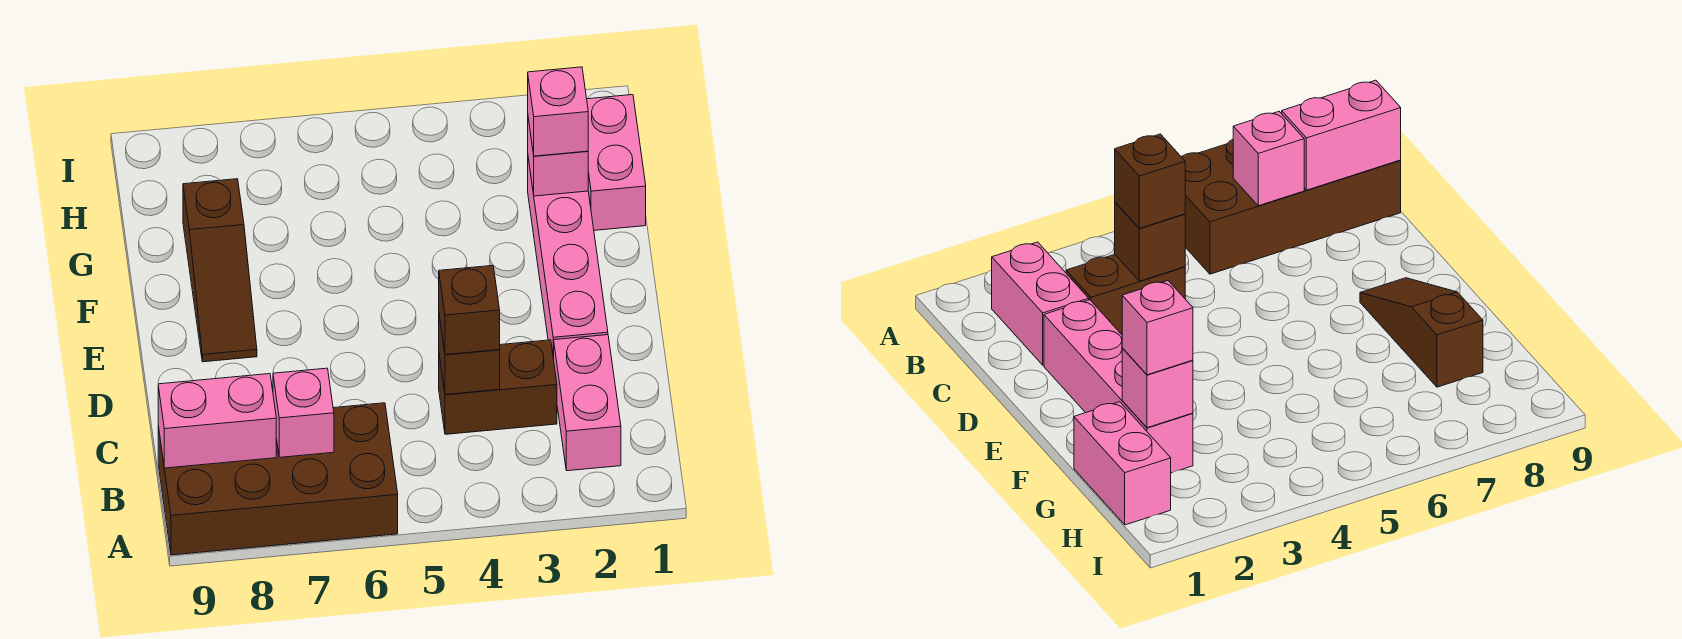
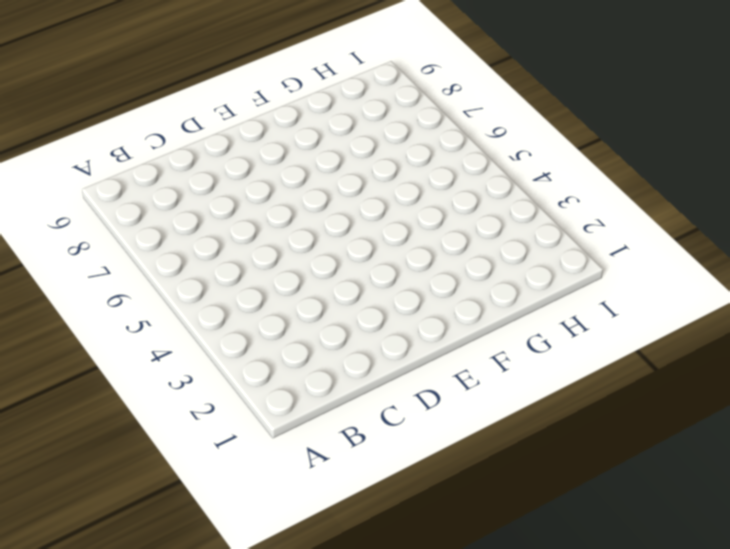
none -> brown 2x4 brick [158,403,398,555]
none -> pink 1x2 brick [554,335,621,471]
none -> brown 1x2 brick [439,340,557,434]

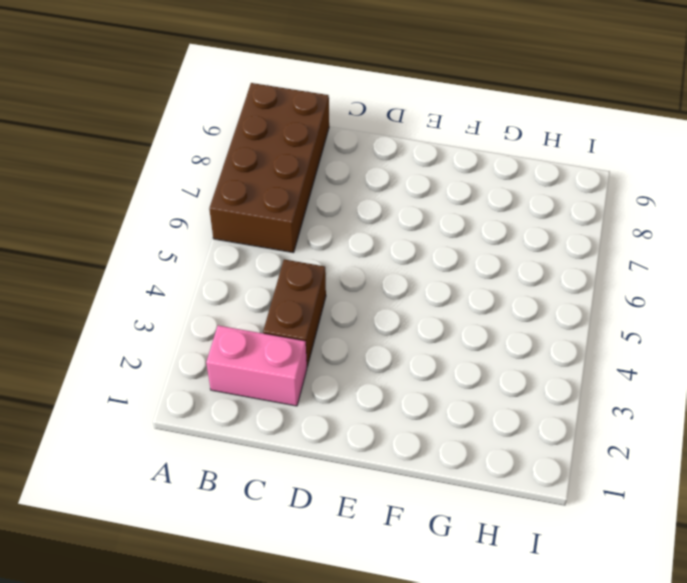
none -> pink 1x4 brick [528,159,608,359]
none -> brown 1x3 slope [183,179,257,362]
none -> pink 1x2 brick [587,95,646,230]

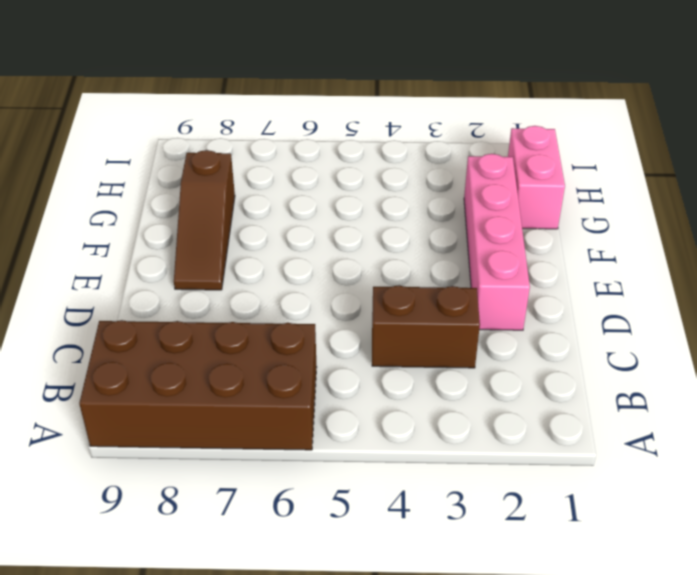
none -> pink 1x2 brick [554,335,621,471]
none -> pink 1x1 brick [273,368,334,457]
none -> pink 1x2 brick [158,374,276,468]

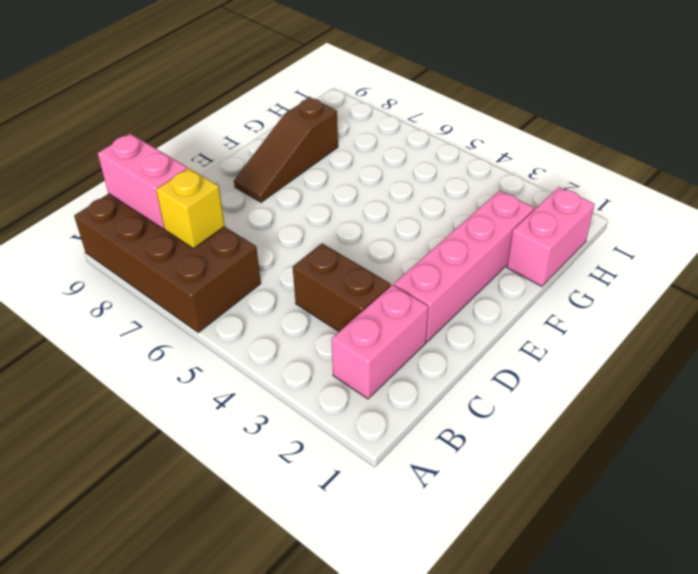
yellow 1x1 brick [156,168,225,248] -> pink 1x1 brick [273,368,334,457]
none -> brown 1x1 brick [439,316,500,395]
none -> pink 1x1 brick [528,119,588,196]
none -> brown 1x1 brick [439,265,500,355]

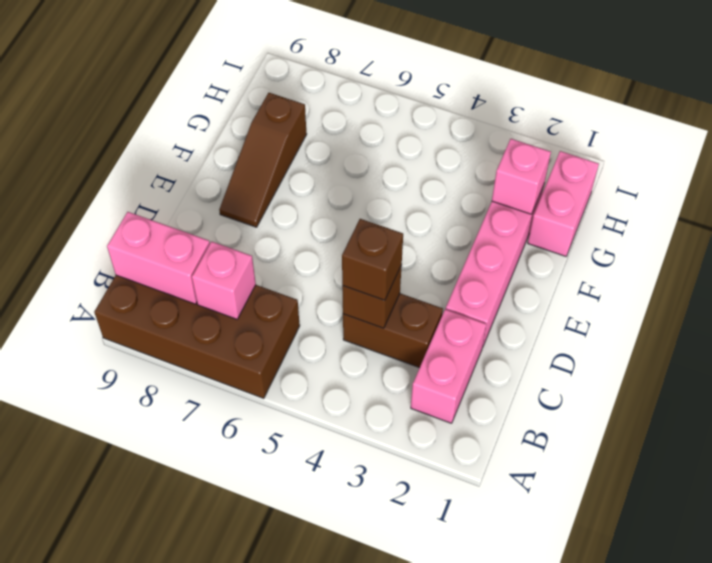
none -> pink 1x1 brick [528,67,588,156]

